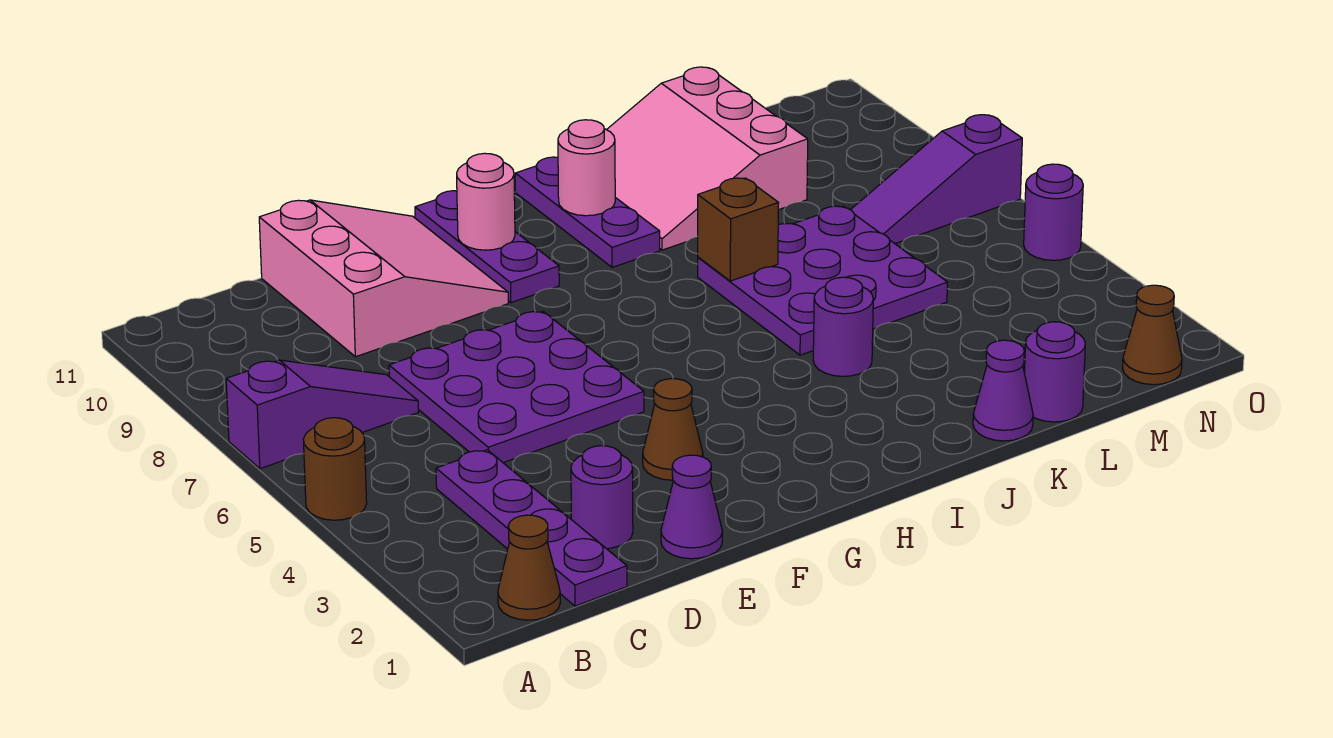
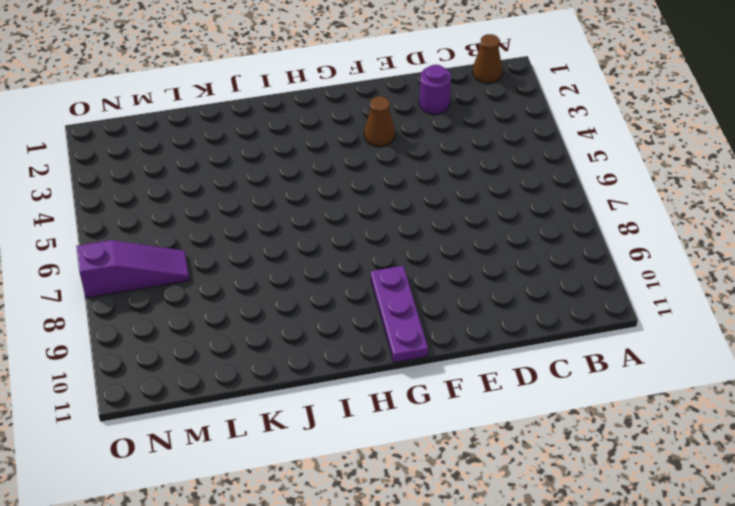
none -> brown 1x1 round brick [303,418,367,520]
none -> purple 1x3 slope [226,360,418,469]
none -> purple 1x4 plate [436,450,627,606]

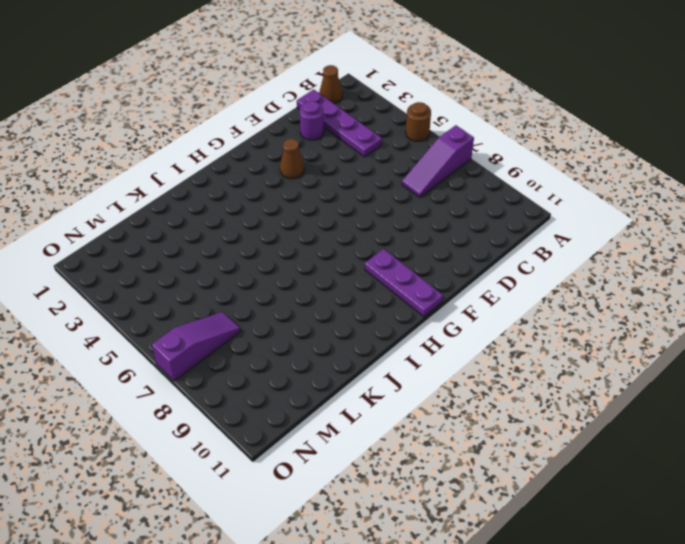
none -> purple 3x3 plate [389,311,644,463]
none -> pink 3x3 slope [259,200,508,357]
none -> purple 1x1 cone [661,455,723,559]

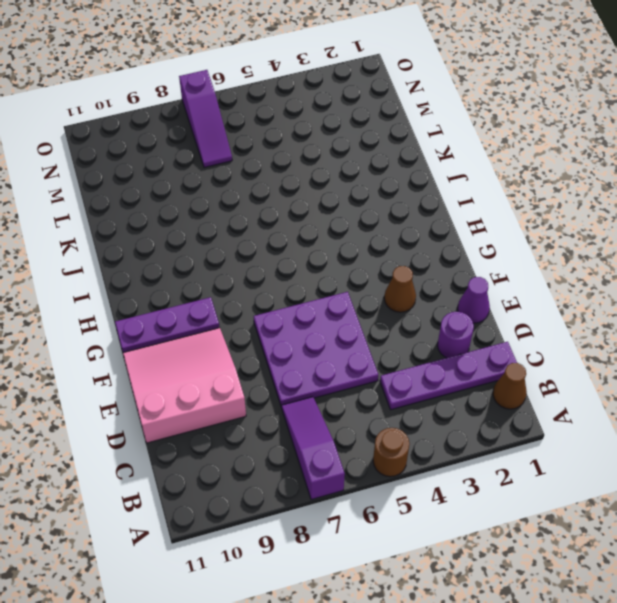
none -> purple 1x3 plate [515,157,660,267]
none -> purple 1x1 round brick [813,277,873,376]
none -> purple 3x3 plate [698,206,948,355]

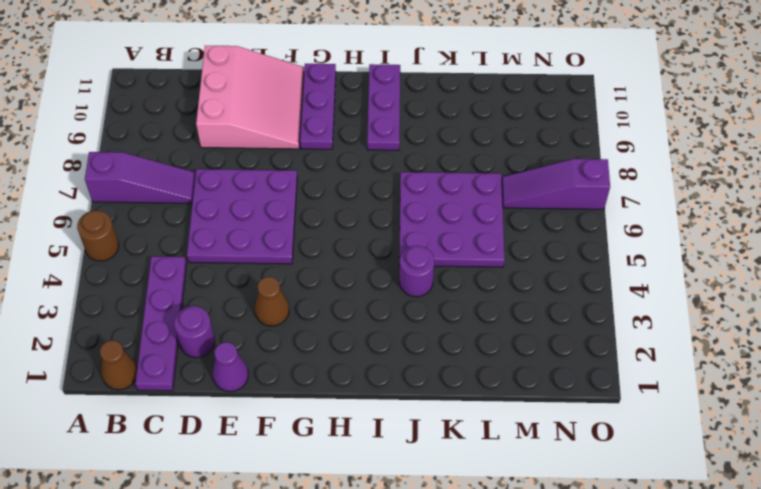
none -> pink 3x3 slope [607,67,808,250]
none -> purple 1x1 cone [973,340,1033,441]
none -> purple 1x1 round brick [1024,322,1085,422]

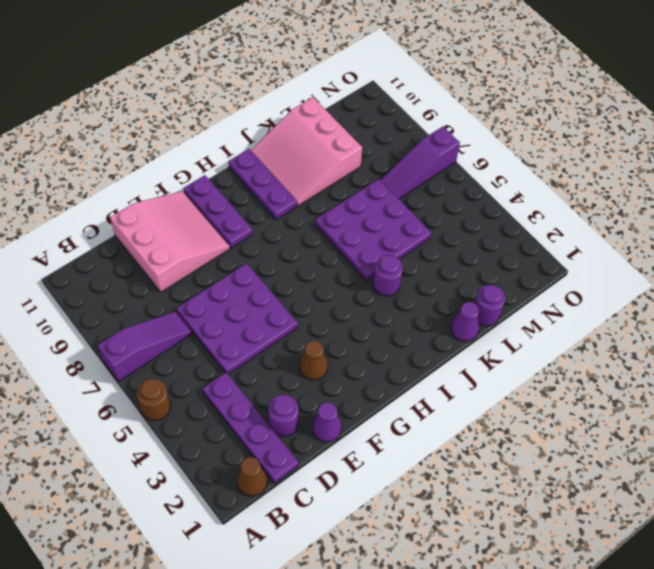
none -> brown 1x1 cone [1123,285,1182,385]
none -> purple 1x1 round brick [1024,164,1083,260]
none -> pink 1x1 round brick [457,153,515,250]

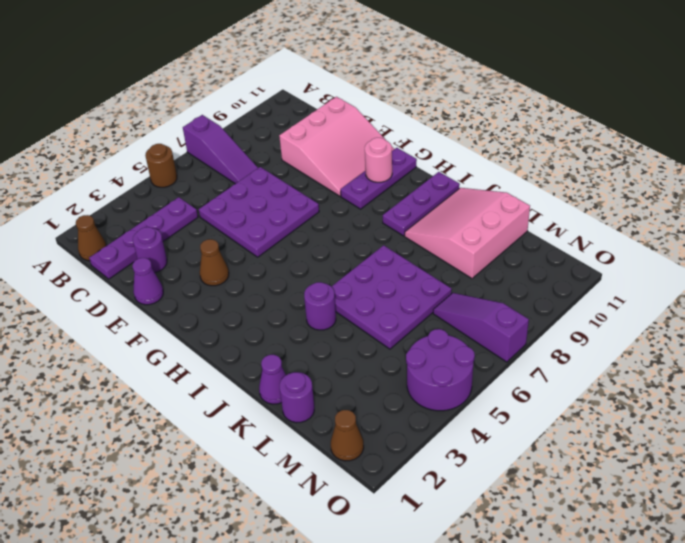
purple 2x2 round brick [406,329,475,411] -> purple 1x1 round brick [1024,164,1083,260]
none -> pink 1x1 round brick [558,120,615,216]
none -> brown 1x1 brick [698,178,778,281]

